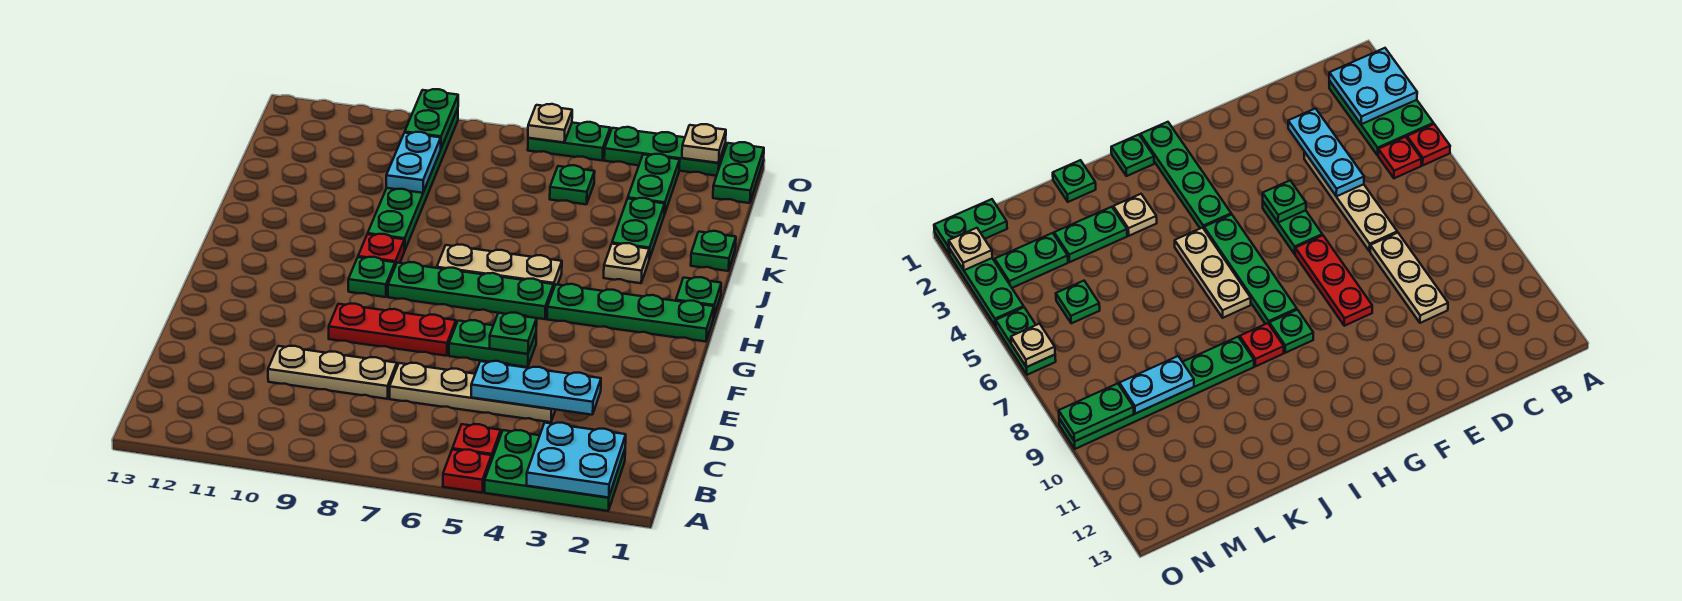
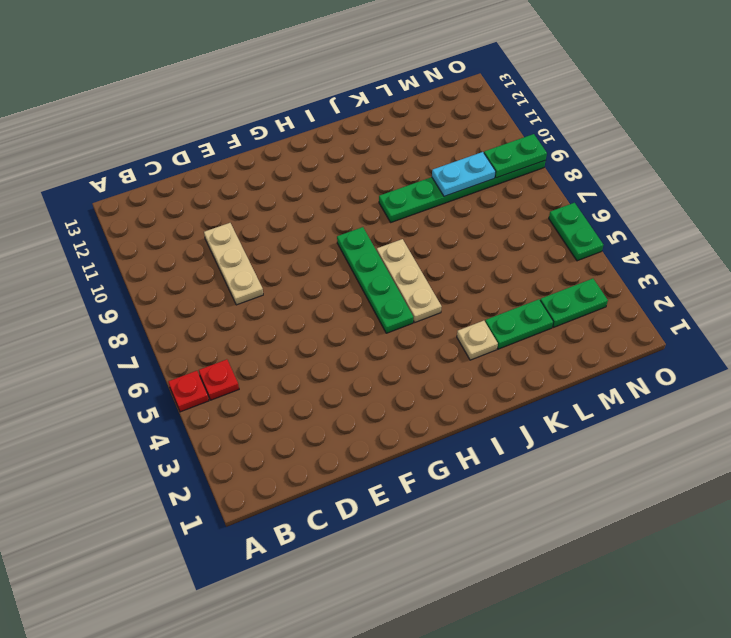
none -> green 2x3 plate [485,430,625,511]
none -> tan 1x4 plate [390,363,555,422]
none -> green 1x2 plate [449,320,536,367]

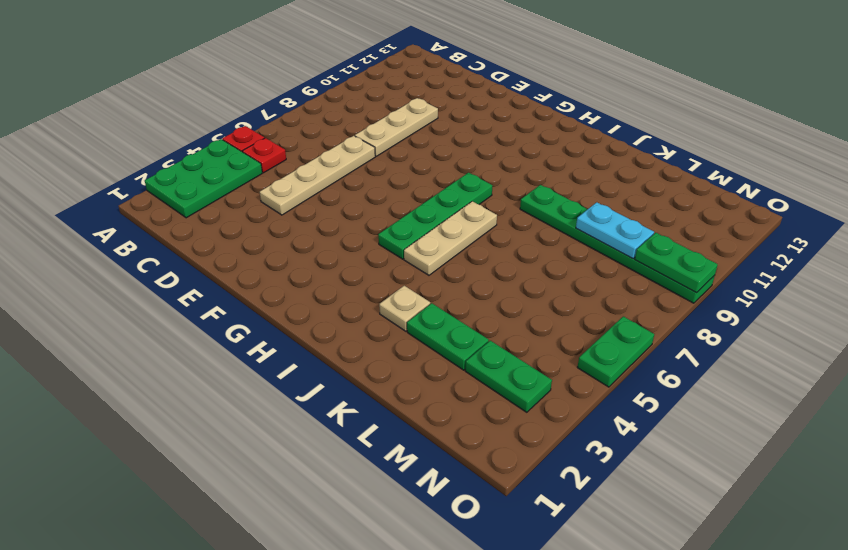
none -> green 1x2 plate [449,320,536,367]
none -> red 1x3 plate [329,304,456,356]
none -> green 1x4 plate [547,284,714,342]

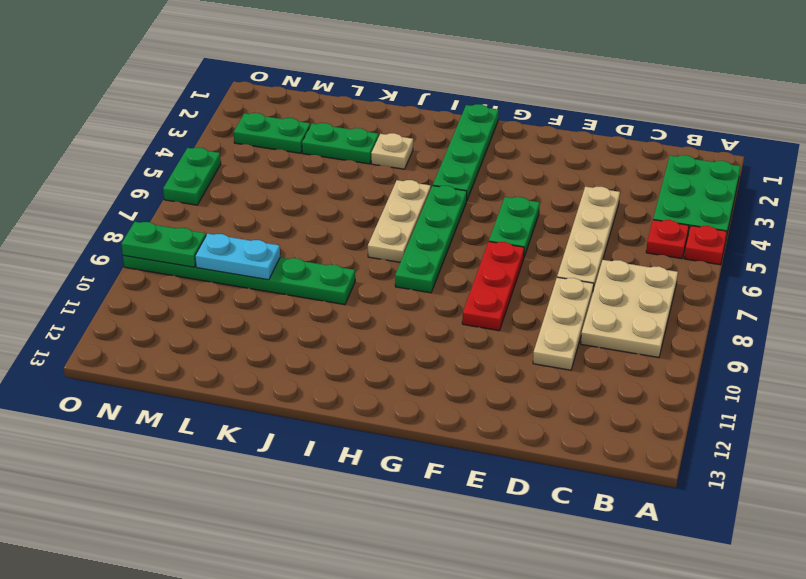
tan 2x3 plate [581,260,678,357] -> none
none -> green 1x1 plate [348,257,395,297]
none -> green 1x1 plate [676,277,721,315]
none -> red 1x1 plate [358,234,404,266]

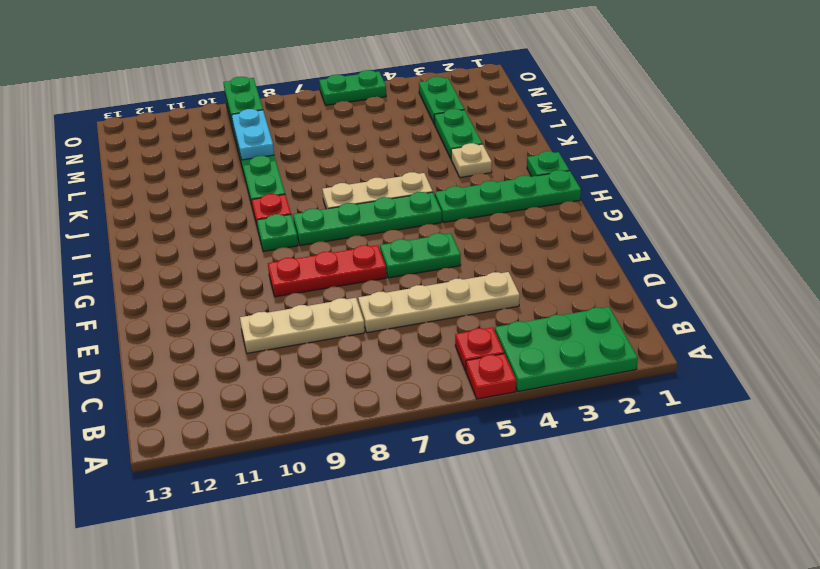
none -> green 1x1 plate [691,231,736,271]
none -> green 1x1 plate [550,165,595,204]
none -> green 1x2 plate [713,142,764,203]

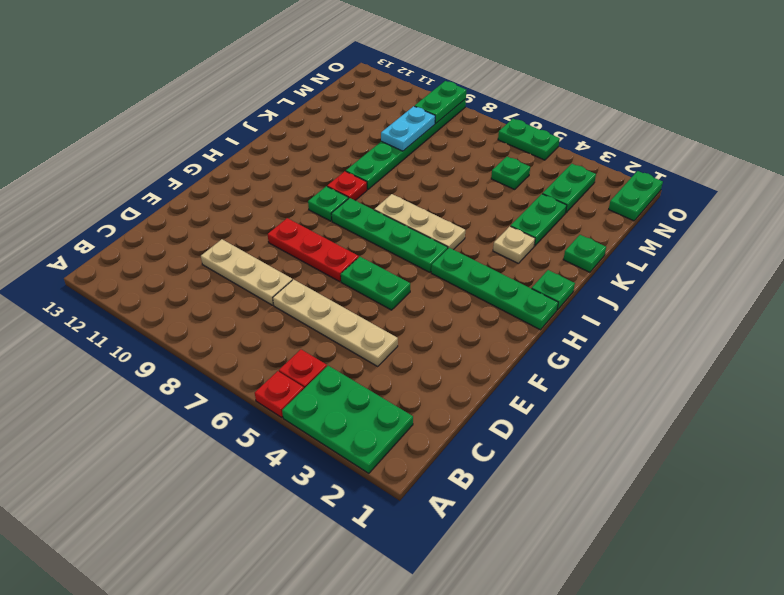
none -> green 1x3 plate [604,127,725,176]
none -> cyan 2x2 plate [527,423,626,498]
none -> cyan 1x3 plate [471,361,601,415]

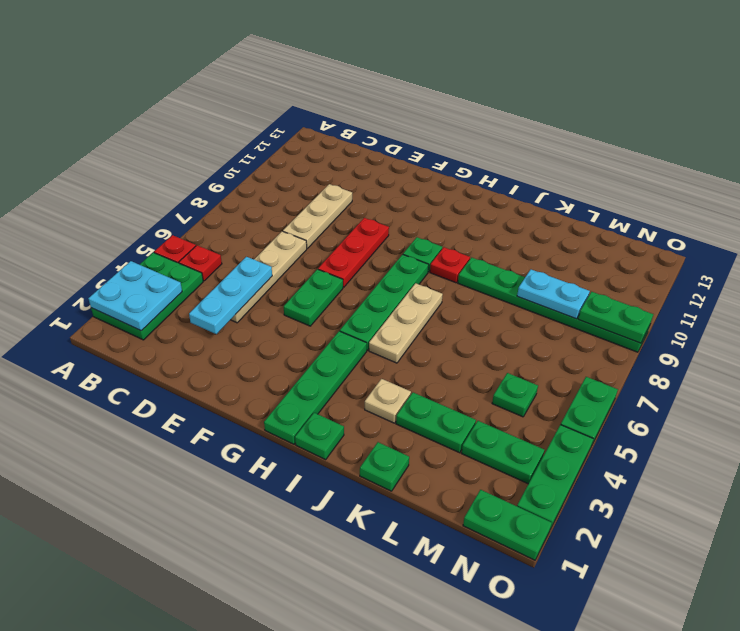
none -> green 1x1 plate [490,313,537,354]
none -> tan 1x1 plate [682,124,726,163]
none -> tan 1x1 plate [528,104,572,142]

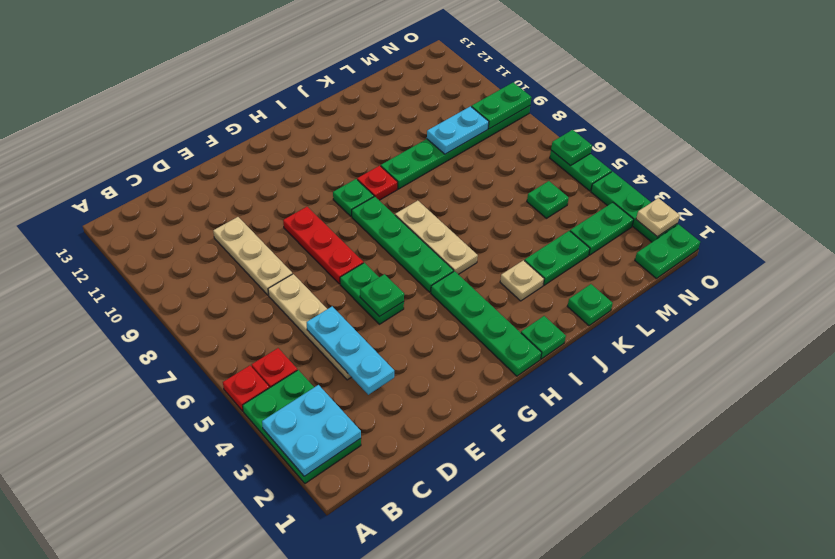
green 1x1 plate [551,130,592,166] -> tan 1x1 plate [528,104,572,142]

